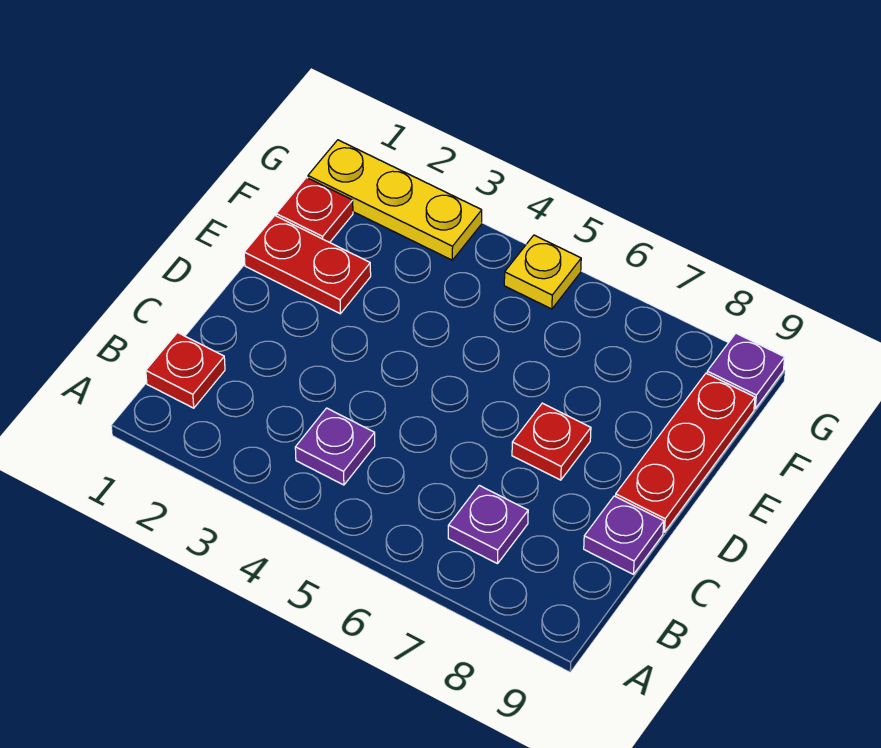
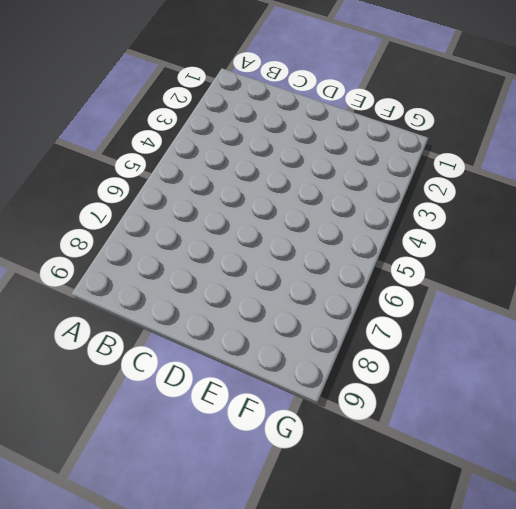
none -> red 1x1 plate [146,333,225,408]
none -> purple 1x1 plate [295,408,375,485]

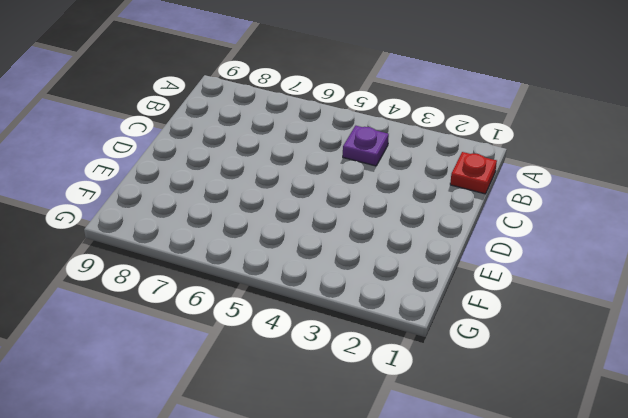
none -> purple 1x1 plate [448,485,528,564]
none -> purple 1x1 plate [584,496,664,574]

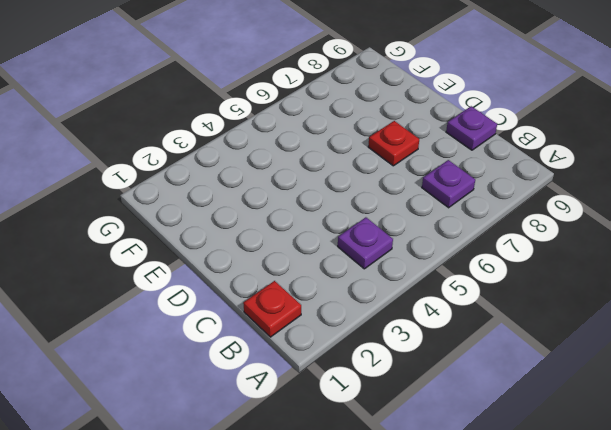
none -> red 1x3 plate [615,373,755,532]
none -> red 1x2 plate [244,216,371,314]

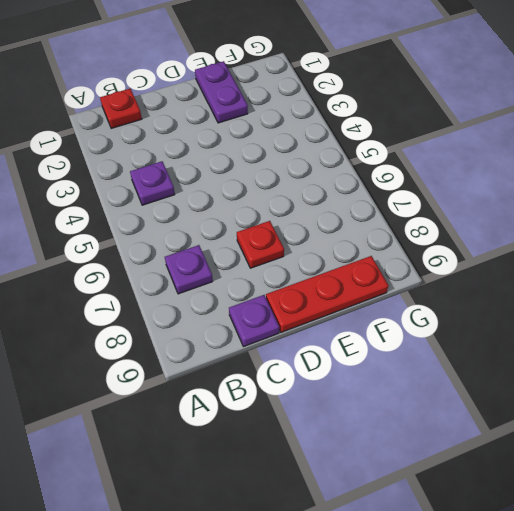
purple 1x2 plate [195,61,248,123] -> red 1x2 plate [244,216,371,314]
none -> red 1x1 plate [276,178,353,242]
none -> yellow 1x3 plate [308,140,482,260]

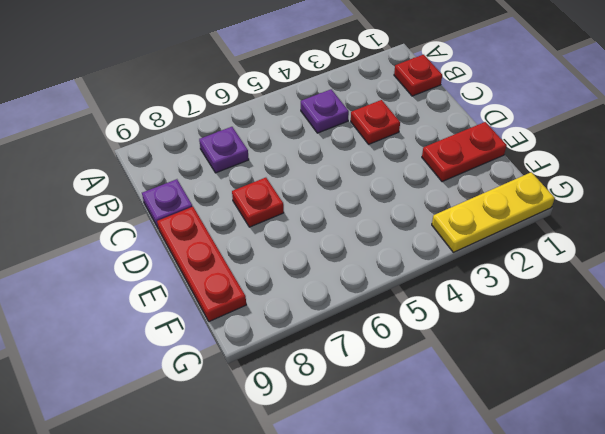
red 1x1 plate [351,100,400,144] -> red 1x1 plate moved to [276,178,353,242]
none -> yellow 1x1 plate [504,235,581,309]
none -> purple 1x1 plate [707,333,785,409]

